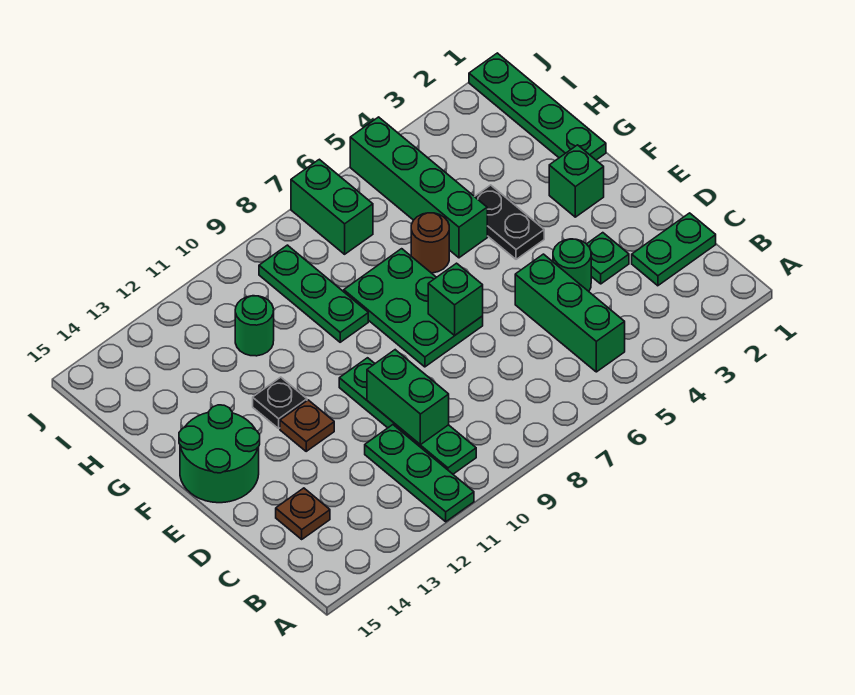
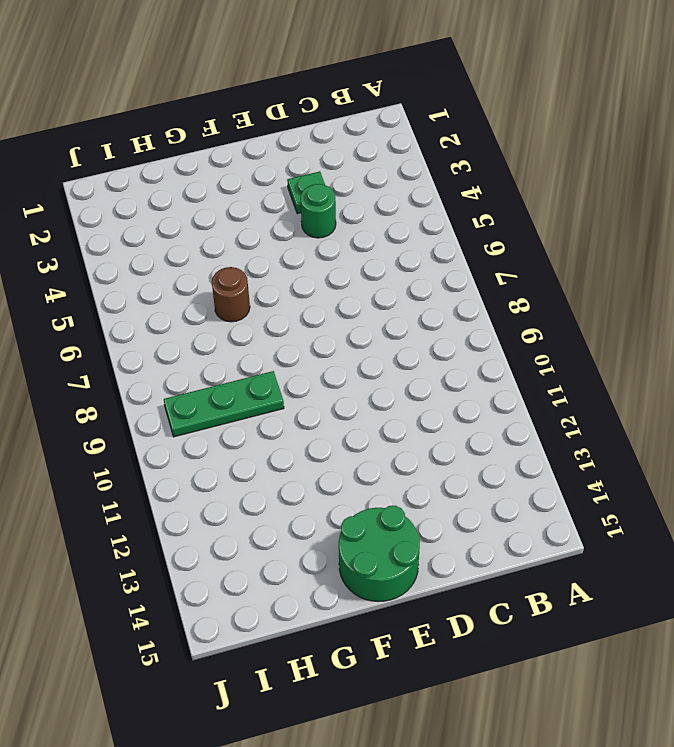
none -> green 1x3 plate [365,425,474,522]
none -> green 1x3 brick [515,254,625,372]
none -> green 1x4 plate [339,358,476,474]

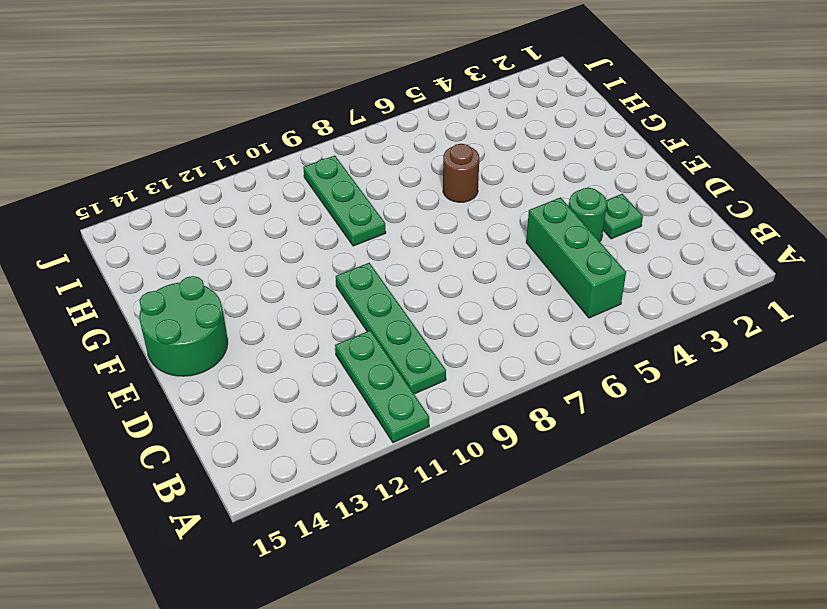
none -> green 1x2 plate [632,213,716,286]
none -> brown 1x1 plate [276,488,330,539]
none -> green 2x3 plate [344,249,483,367]

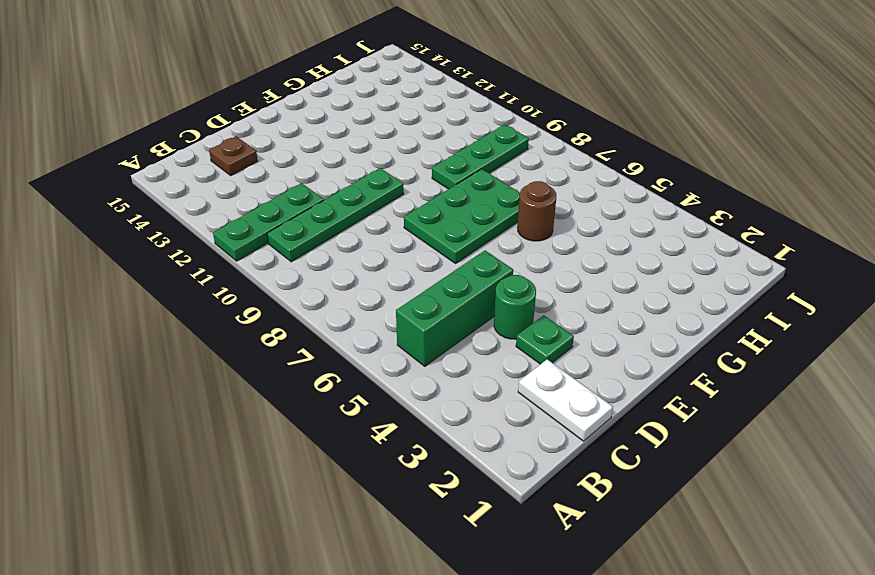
white 1x2 plate [518,359,613,441] -> green 1x2 plate [632,213,716,286]
none -> brown 1x1 plate [280,400,334,451]
none -> green 2x2 round brick [179,405,260,503]
none -> green 1x1 brick [549,145,604,217]

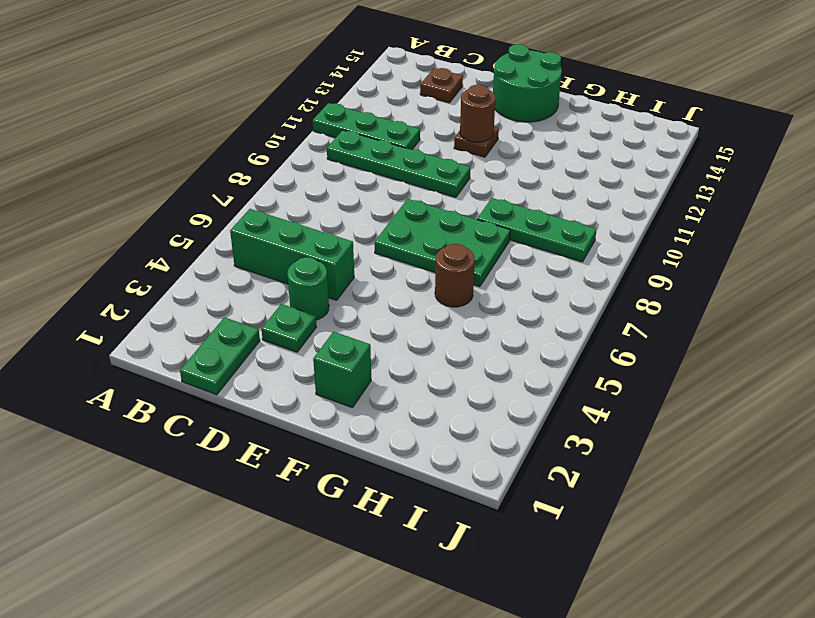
brown 1x1 round brick [460,85,496,142] -> none
none -> black 1x2 plate [475,185,544,259]
none -> black 1x1 plate [253,377,307,428]
none -> green 1x4 plate [469,53,606,160]

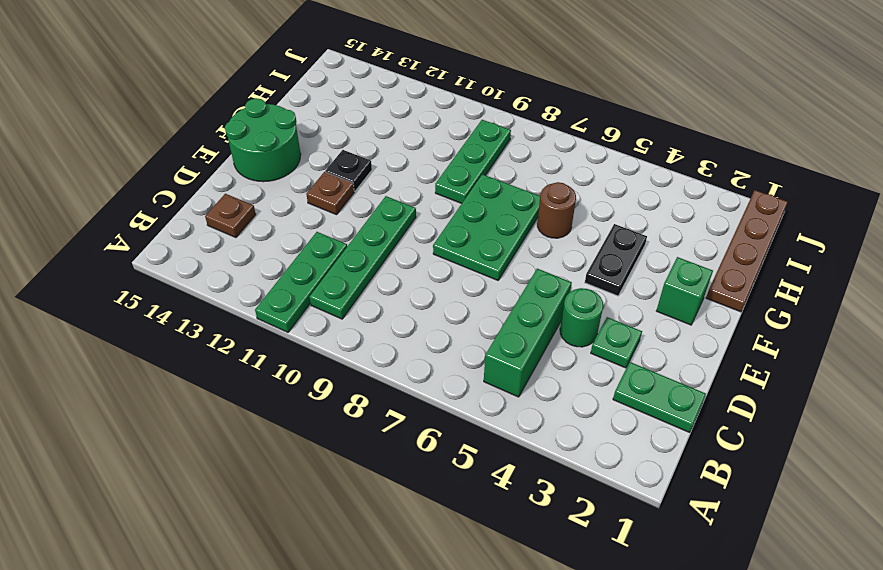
brown 1x4 plate [706,190,788,312] -> green 1x4 plate [469,53,606,160]
none -> green 1x4 brick [350,117,487,258]
none -> green 1x1 round brick [235,296,274,356]
none -> green 1x2 brick [291,159,373,254]

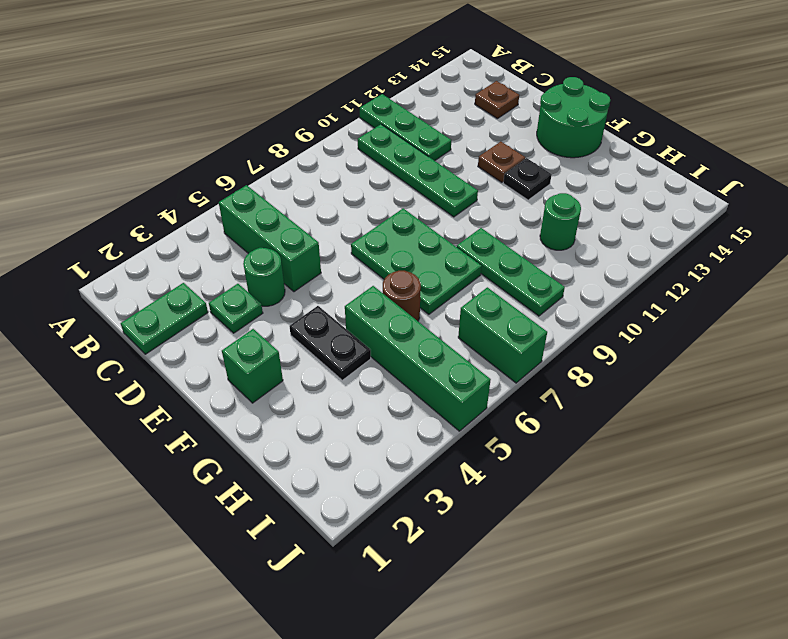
none -> green 1x4 plate [469,53,606,160]
none -> green 1x2 brick [367,350,449,445]
none -> green 1x1 brick [428,263,483,335]

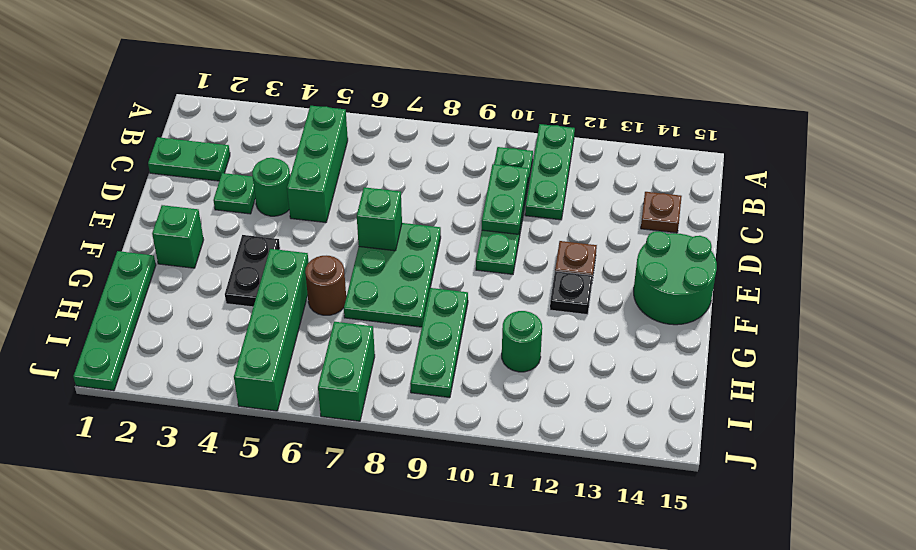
green 1x2 plate [482,164,529,234] -> green 1x2 brick [367,350,449,445]

